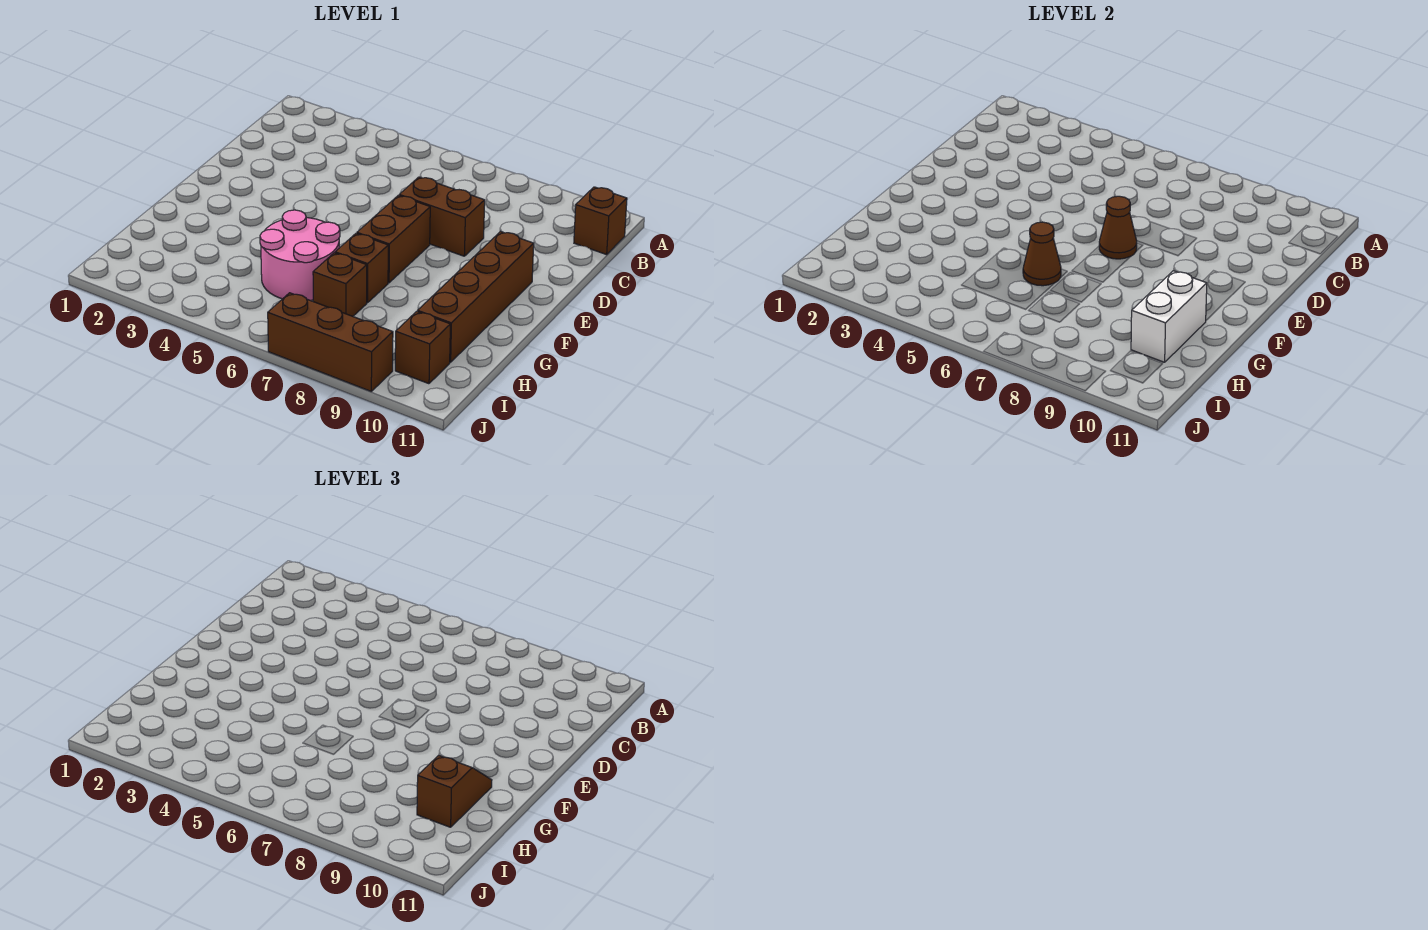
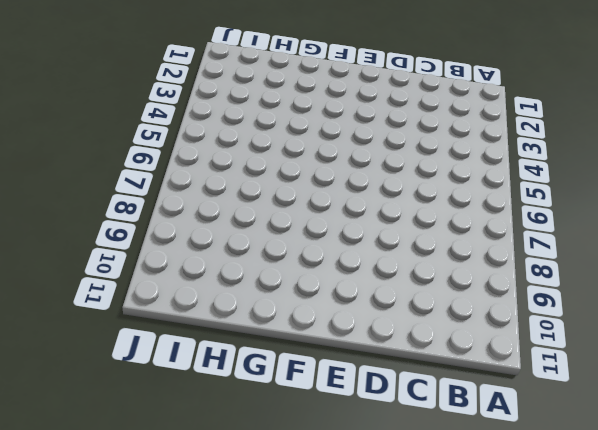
none -> brown 1x1 brick [574,187,627,255]
none -> brown 1x2 brick [399,177,485,256]
none -> brown 1x2 brick [357,195,430,283]

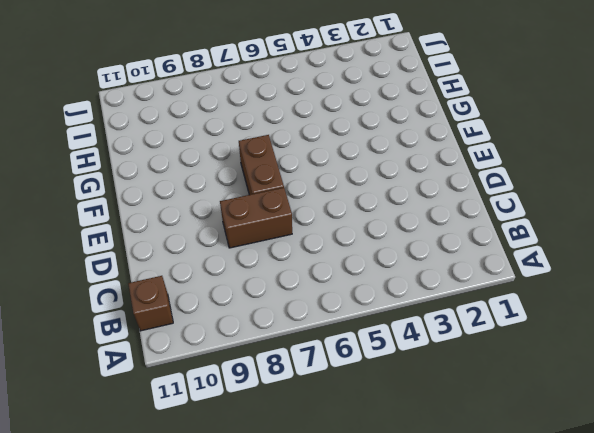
none -> brown 1x4 brick [418,232,534,362]
none -> pink 2x2 round brick [260,210,340,300]
none -> brown 1x1 brick [335,233,388,303]

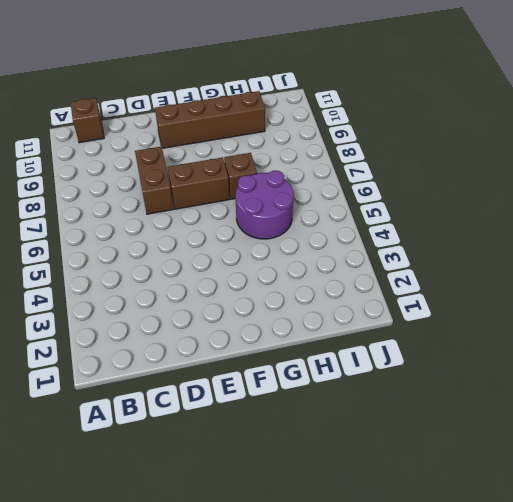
purple 2x2 round brick [235,171,294,239] -> pink 2x2 round brick [260,210,340,300]
none -> brown 1x1 brick [313,253,367,316]
none -> brown 1x1 brick [395,311,450,384]
none -> brown 1x3 brick [268,293,393,391]

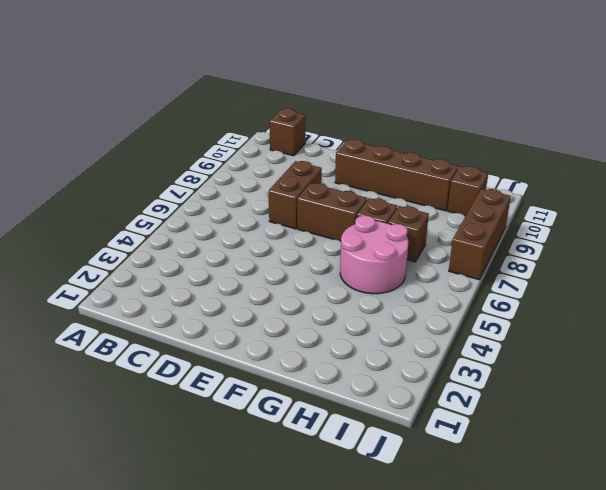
none -> brown 1x1 cone [1099,196,1137,259]
none -> brown 1x1 cone [1023,222,1061,286]
none -> white 1x2 brick [1131,271,1207,362]

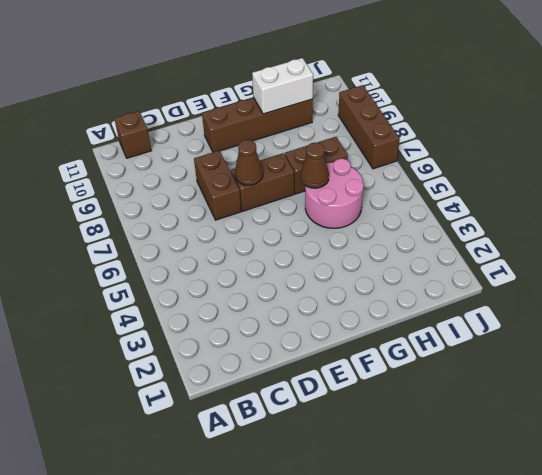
none -> brown 1x1 brick [395,311,450,384]
none -> brown 1x2 slope [417,755,492,827]

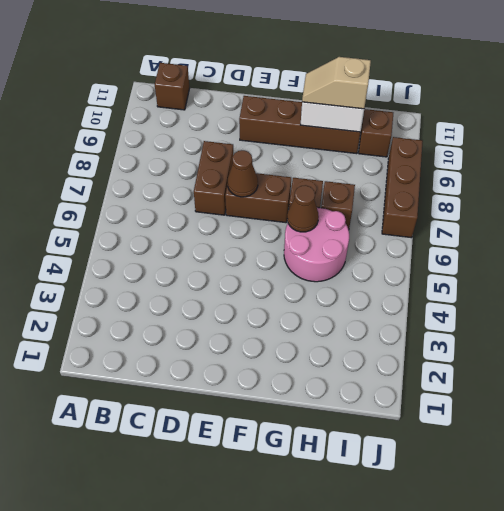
tan 1x2 slope [302,57,371,109] -> brown 1x2 slope [417,755,492,827]

